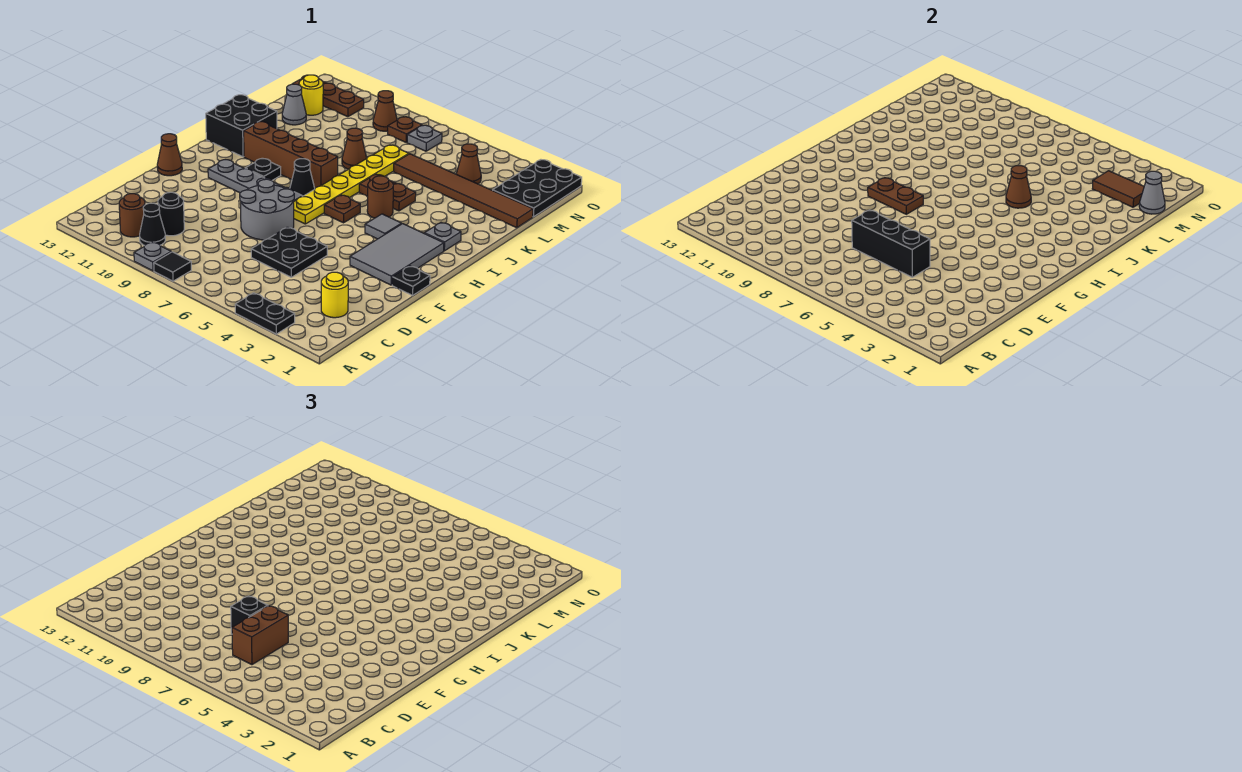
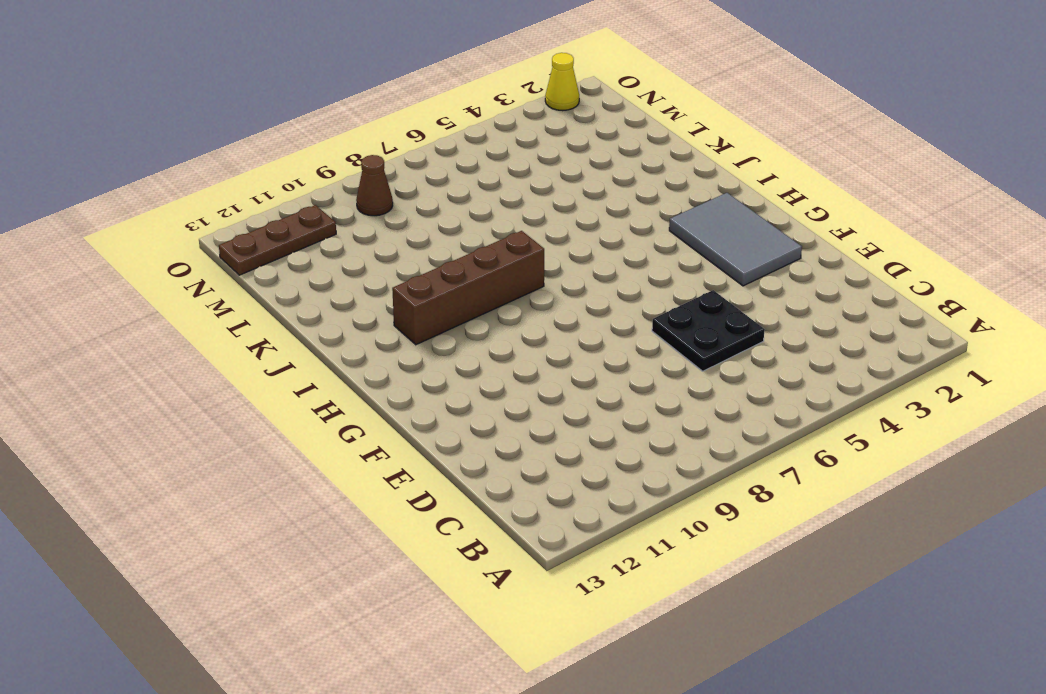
yellow 1x1 cone [545,53,579,111] -> black 2x3 plate [493,160,582,217]
none -> black 1x2 plate [235,293,295,334]
none -> black 1x1 tile [154,252,191,281]
none -> grey 1x1 plate [134,242,171,271]
none -> black 1x1 cone [140,203,165,245]

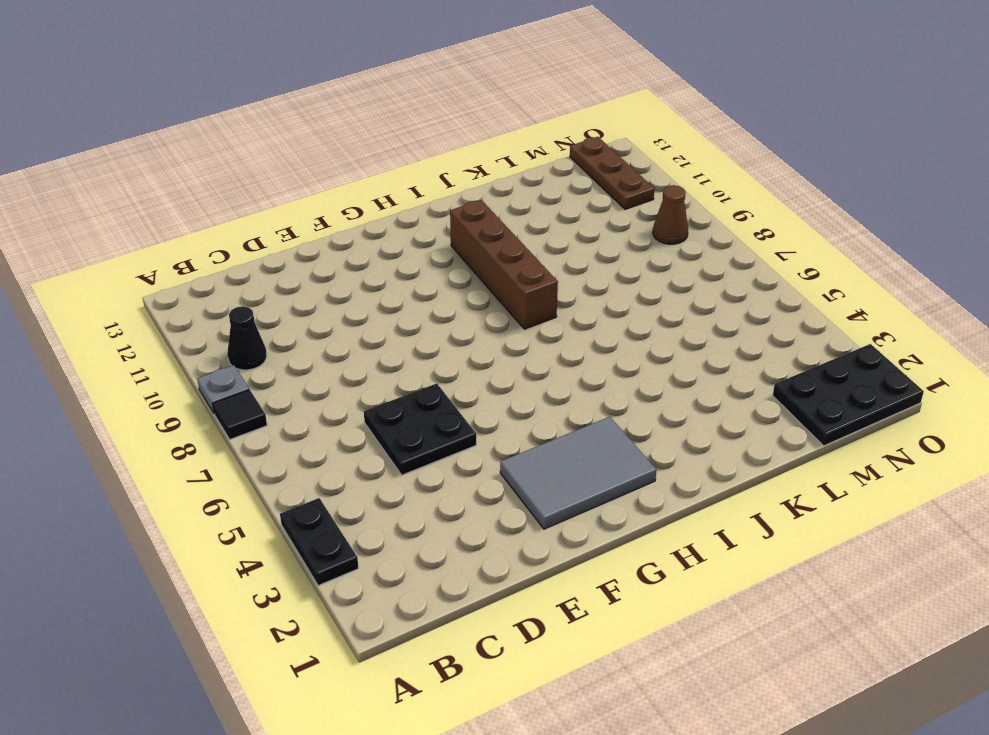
none -> brown 1x1 round brick [119,194,145,237]
none -> yellow 1x1 round brick [321,272,348,318]
none -> black 1x1 round brick [158,192,184,236]
none -> grey 2x2 round brick [240,179,294,240]

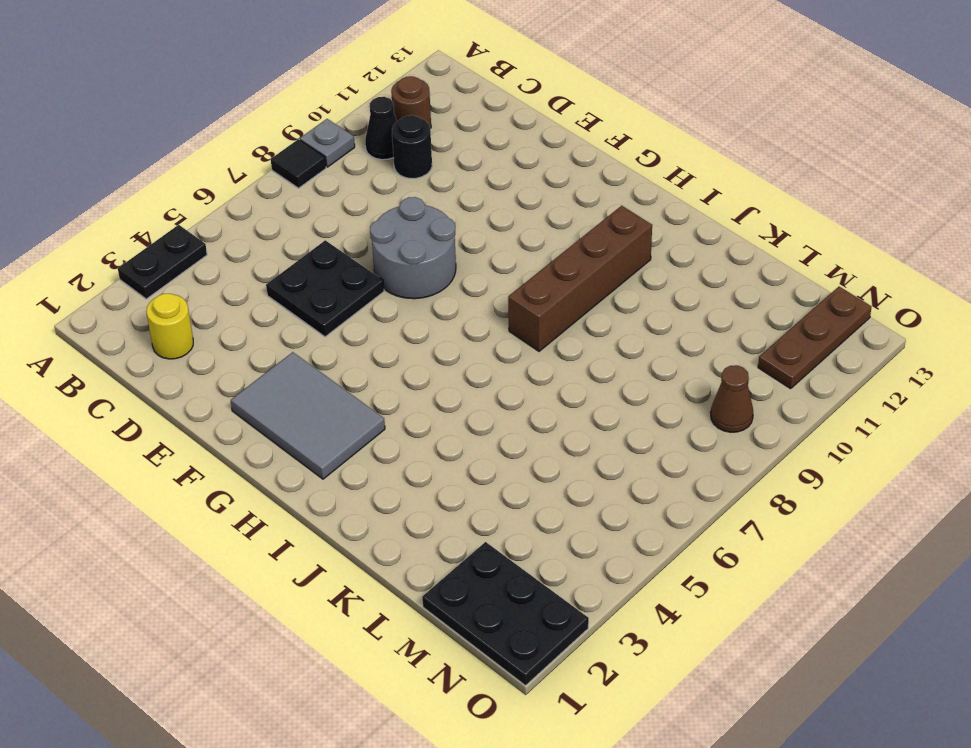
none -> black 1x1 plate [392,266,430,295]
none -> brown 1x1 cone [157,134,182,176]
none -> yellow 1x6 plate [294,145,409,224]
none -> grey 1x4 plate [208,160,302,201]

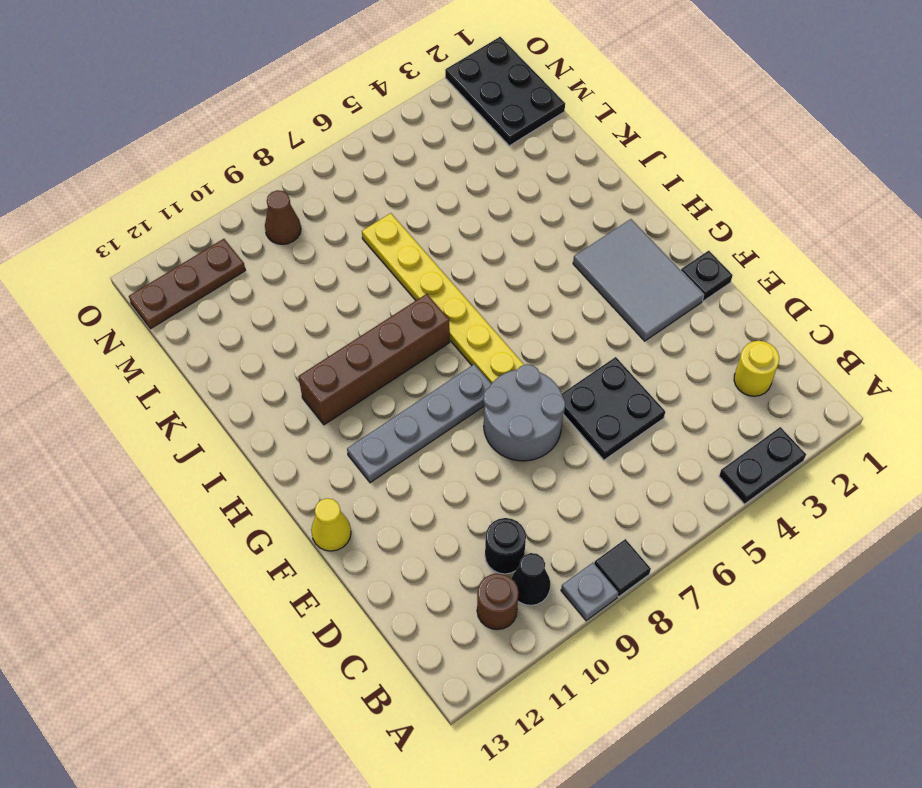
yellow 1x1 cone [311,498,351,551] -> brown 1x1 cone [157,134,182,176]
none -> grey 1x1 tile [365,214,402,239]
none -> brown 1x1 plate [324,195,360,223]
none -> black 1x1 cone [290,159,315,197]
none -> black 1x1 plate [245,158,281,180]

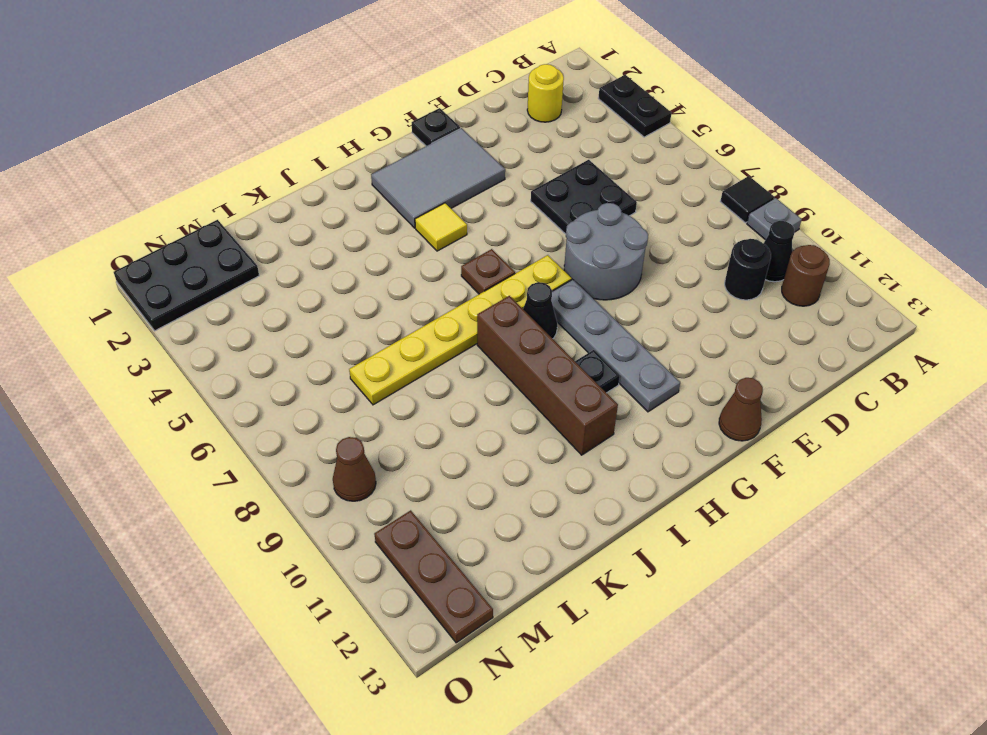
yellow 1x1 tile [415,203,467,251] -> grey 1x1 tile [365,214,402,239]
none -> grey 1x1 plate [424,223,461,251]
none -> brown 1x1 round brick [367,176,393,218]
none -> black 2x2 brick [206,95,277,157]
none -> brown 1x2 plate [359,174,416,211]

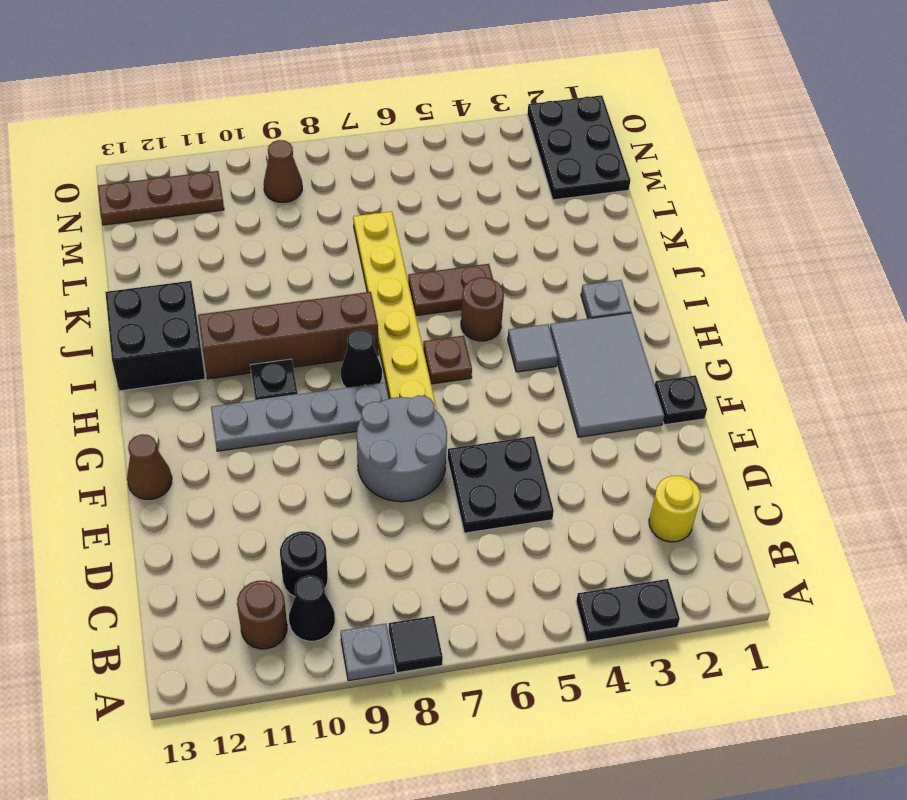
none -> brown 1x1 cone [342,128,367,169]
none -> brown 1x6 tile [394,154,533,228]
none -> grey 1x1 cone [282,84,306,125]
none -> brown 1x1 cone [456,144,481,184]

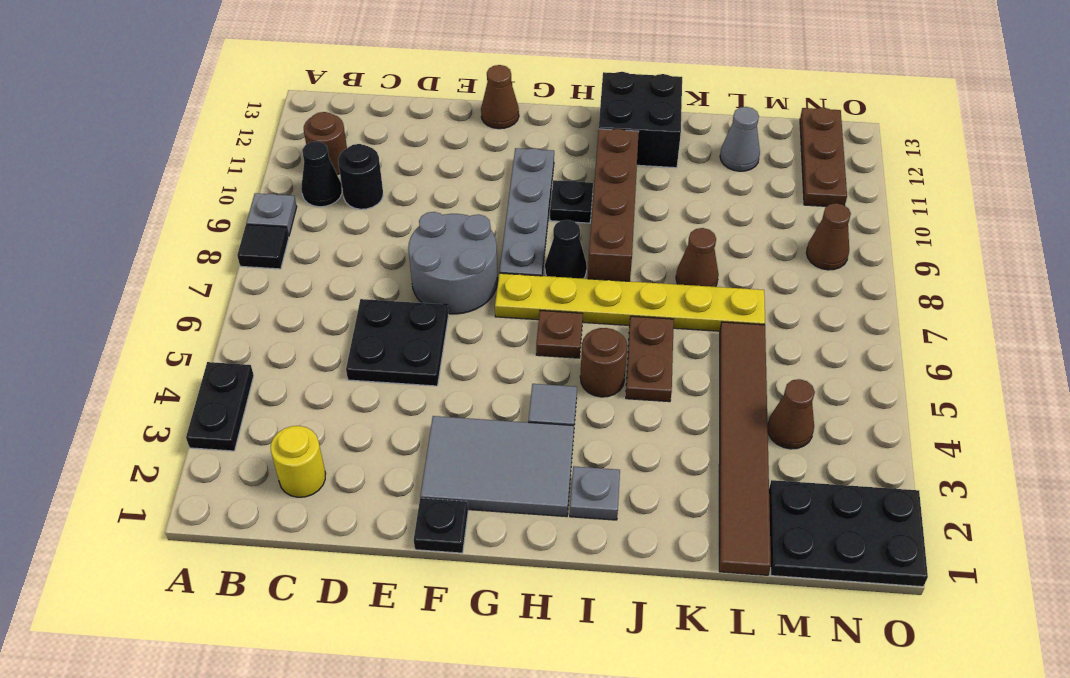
none -> yellow 1x1 round brick [299,75,323,115]
none -> grey 1x1 plate [407,125,442,151]
none -> brown 1x1 plate [388,117,422,142]
none -> black 1x3 brick [852,210,930,277]

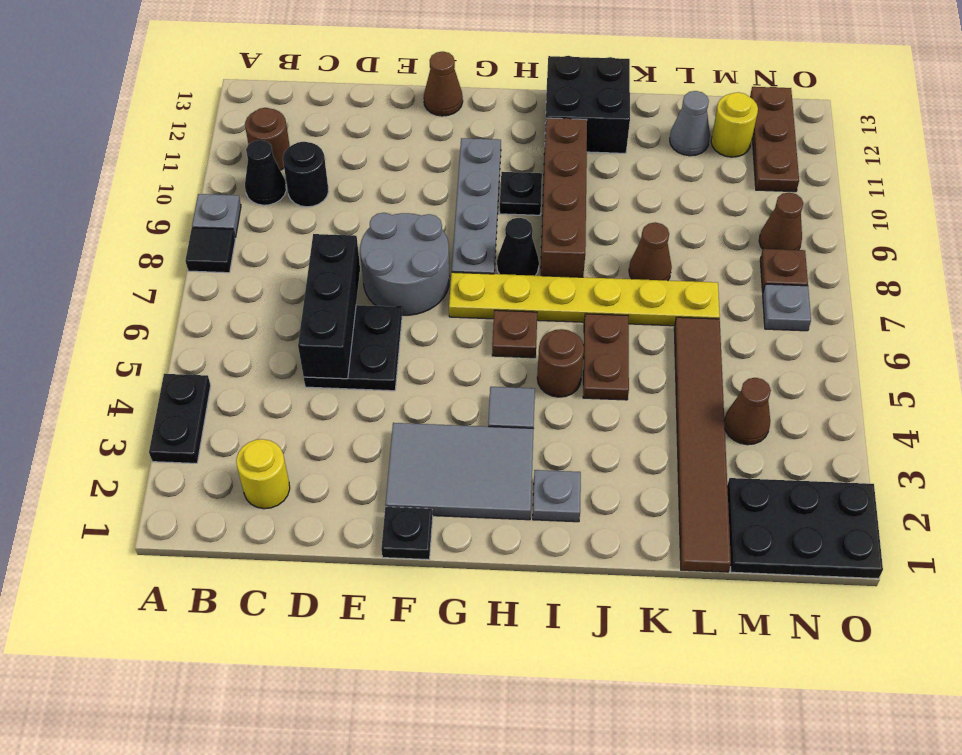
none -> brown 1x2 plate [868,178,923,214]
none -> brown 1x1 cone [1006,166,1031,208]
none -> grey 1x1 cone [1139,171,1165,214]
none -> brown 1x2 tile [1092,171,1144,207]

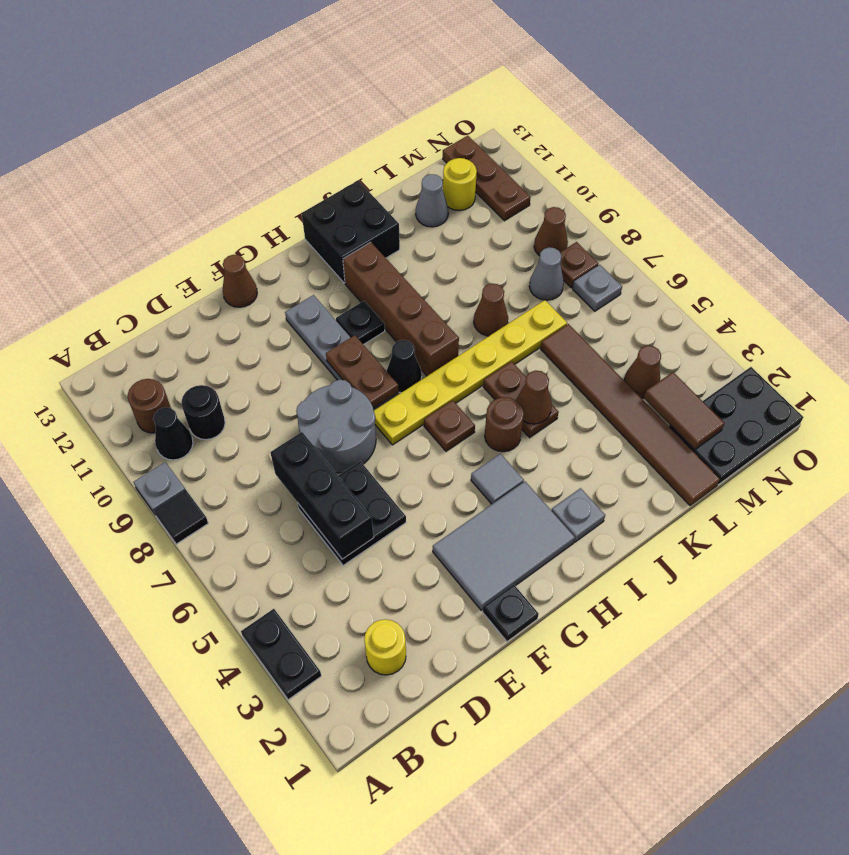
grey 1x1 cone [529,247,564,300] -> grey 1x1 cone moved to [1139,171,1165,214]
none -> brown 1x2 brick [232,606,288,665]
none -> black 1x1 brick [231,596,268,634]

